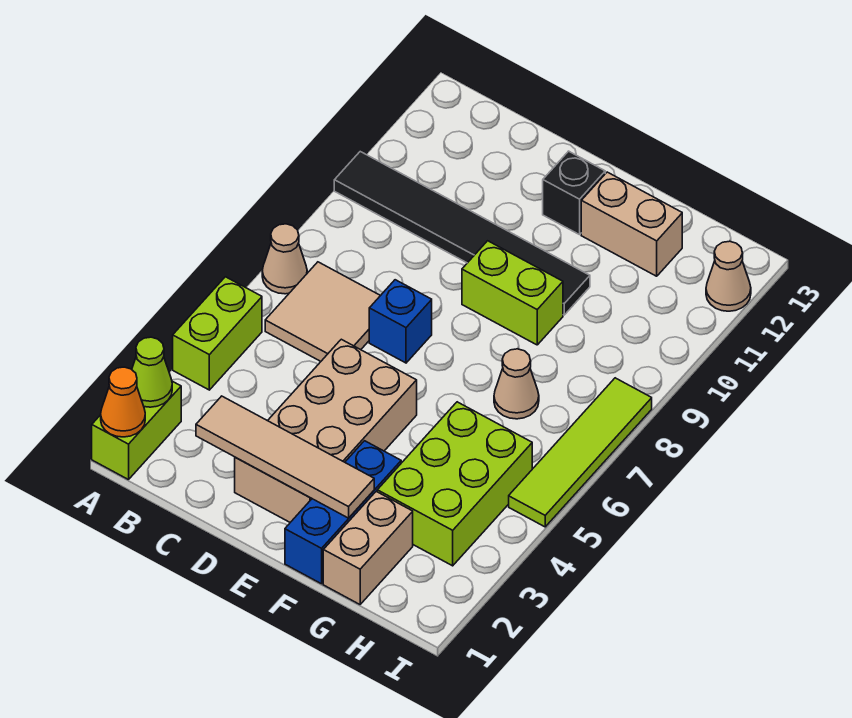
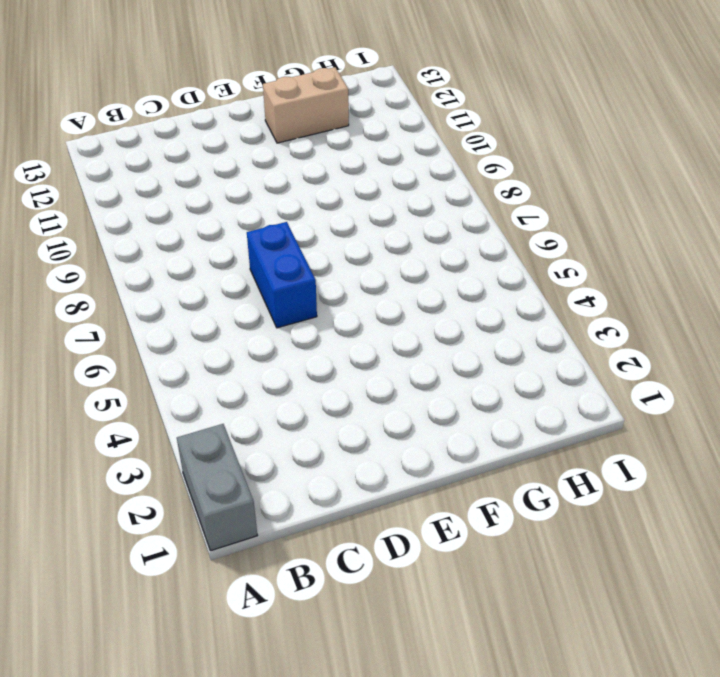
grey 1x2 brick [177,424,257,551] -> lime 1x2 brick [92,381,181,480]
blue 1x2 brick [247,222,317,328] -> blue 1x1 brick [369,280,432,363]
none -> lime 1x2 brick [173,277,262,390]
none -> tan 1x1 cone [262,224,307,294]
none -> black 1x6 tile [334,152,590,315]

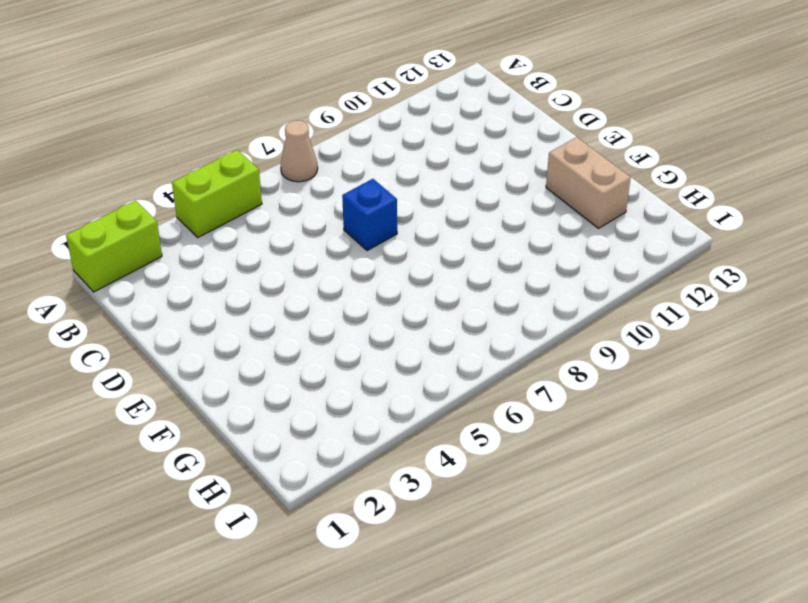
none -> black 1x6 tile [334,152,590,315]
none -> tan 2x2 tile [265,262,380,361]
none -> tan 2x4 brick [235,339,417,522]

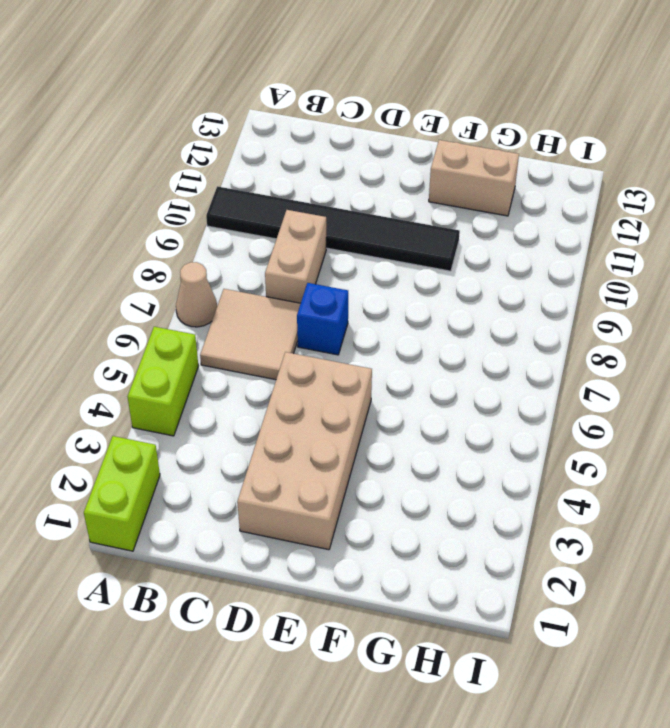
tan 1x2 brick [265,210,326,303] -> tan 1x2 brick moved to [323,491,413,604]
none -> lime 1x2 brick [462,241,563,345]
none -> black 1x1 brick [543,151,605,235]
none -> blue 1x3 brick [285,441,401,584]

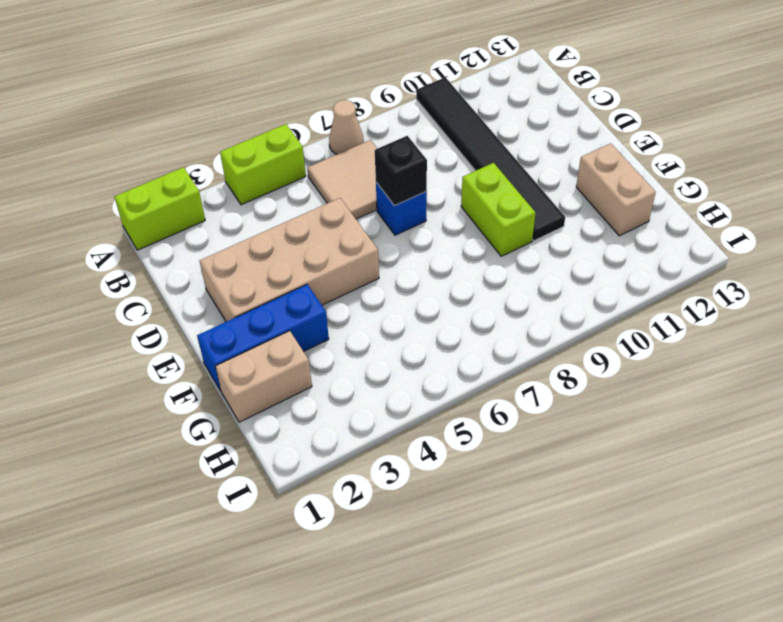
black 1x1 brick [375,136,427,206] -> black 1x1 brick moved to [543,151,605,235]
none -> lime 2x3 brick [377,402,532,566]
none -> tan 1x1 cone [494,349,539,419]
none -> lime 1x4 tile [509,378,652,527]

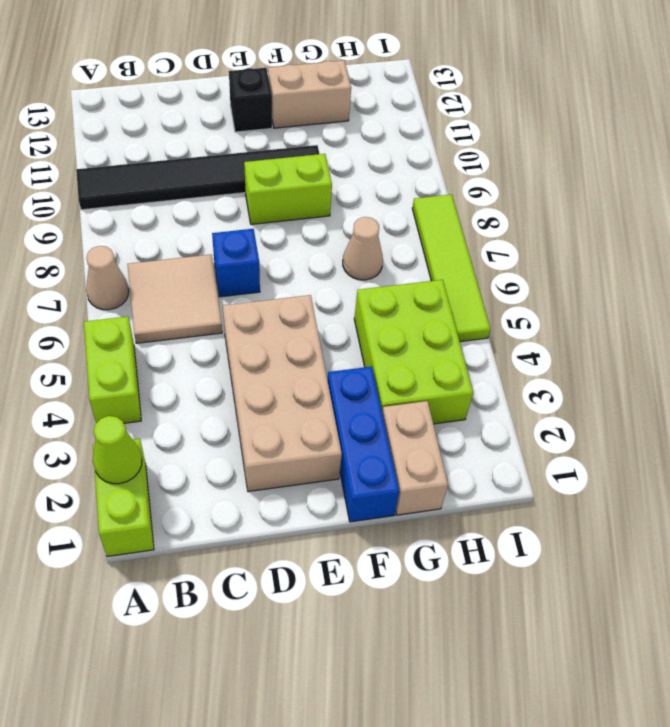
none -> tan 1x1 cone [706,241,751,311]
none -> orange 1x1 cone [101,367,145,437]
none -> tan 1x4 tile [196,396,374,518]

